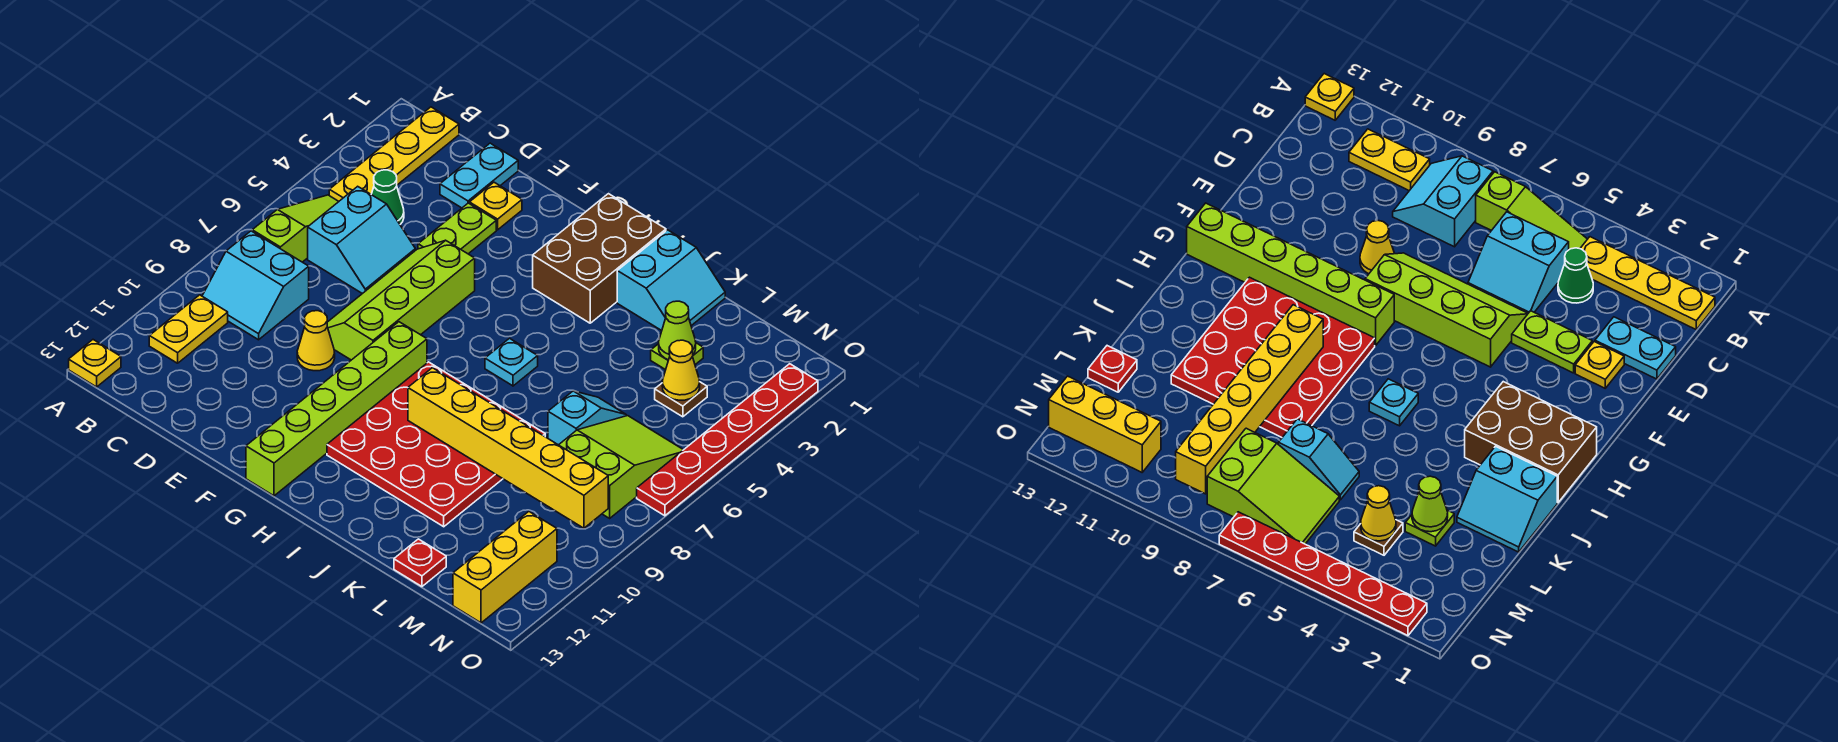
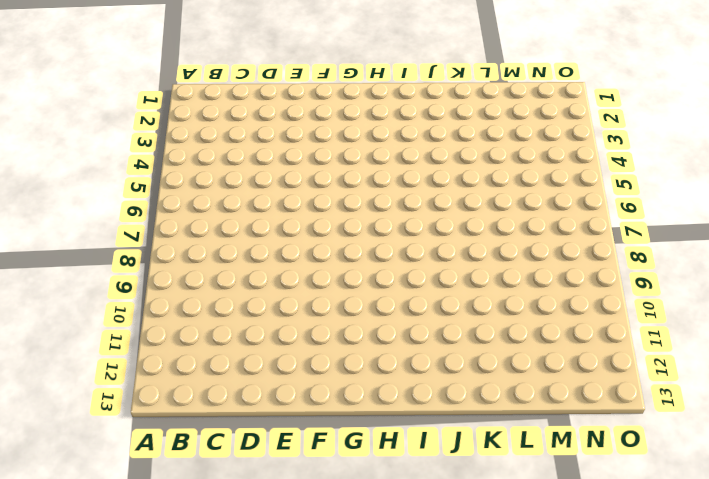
none -> yellow 1x1 plate [69,340,121,387]
none -> yellow 1x4 plate [329,107,459,201]
none -> lime 1x3 slope [252,195,339,262]

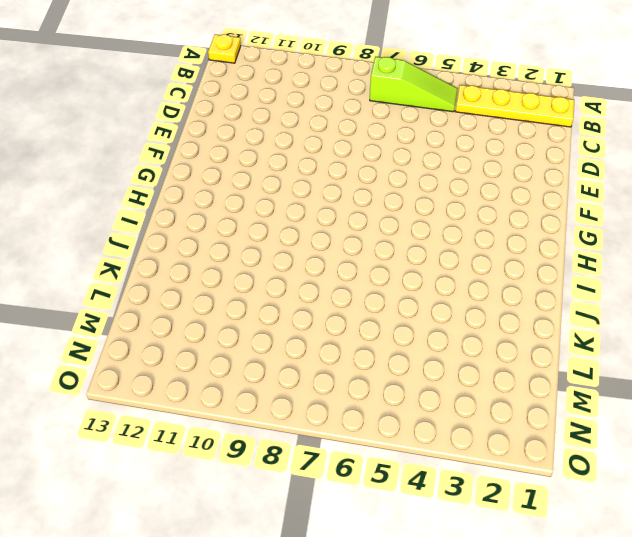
none -> cyan 2x2 slope [202,231,309,340]
none -> yellow 1x2 plate [149,295,228,363]
none -> green 1x1 cone [371,170,404,224]

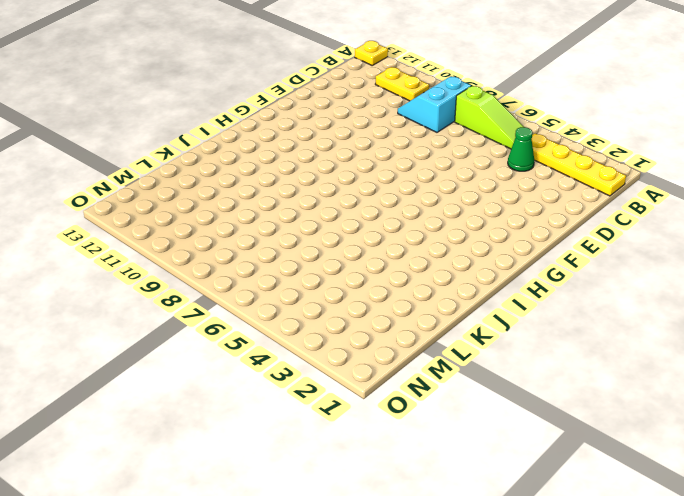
none -> cyan 2x2 slope [308,186,415,294]
none -> cyan 1x2 plate [440,143,518,208]
none -> yellow 1x1 plate [469,182,522,230]

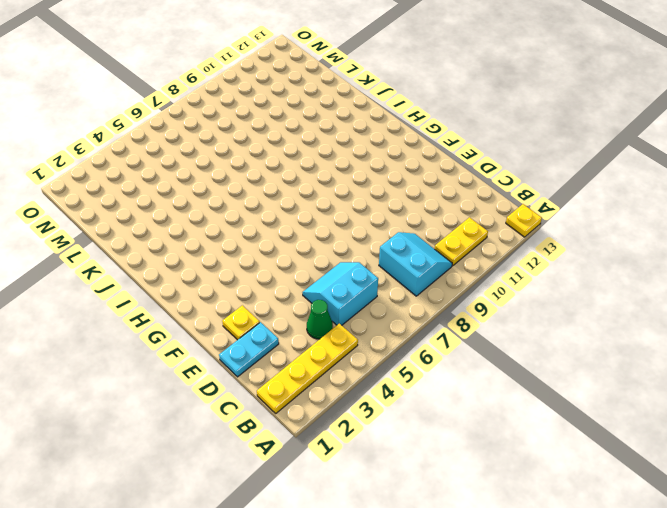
none -> lime 1x3 slope [252,195,339,262]
none -> lime 1x2 plate [418,203,496,254]
none -> lime 2x4 slope [327,240,475,360]

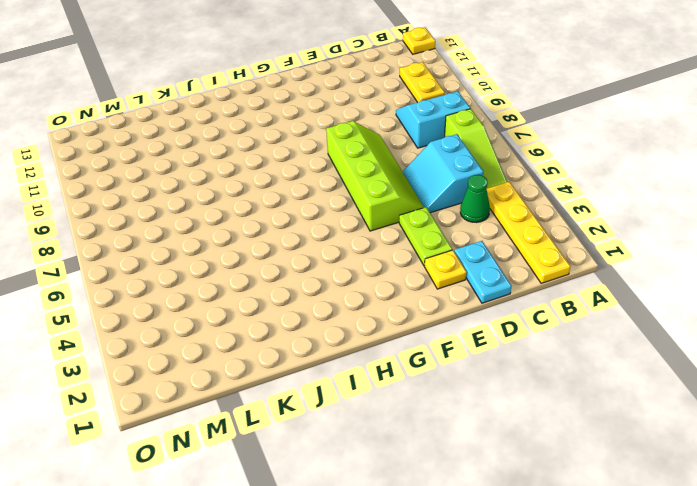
none -> yellow 1x1 cone [297,311,335,371]
none -> lime 1x6 brick [246,322,427,496]
none -> brown 2x3 brick [533,194,666,323]

